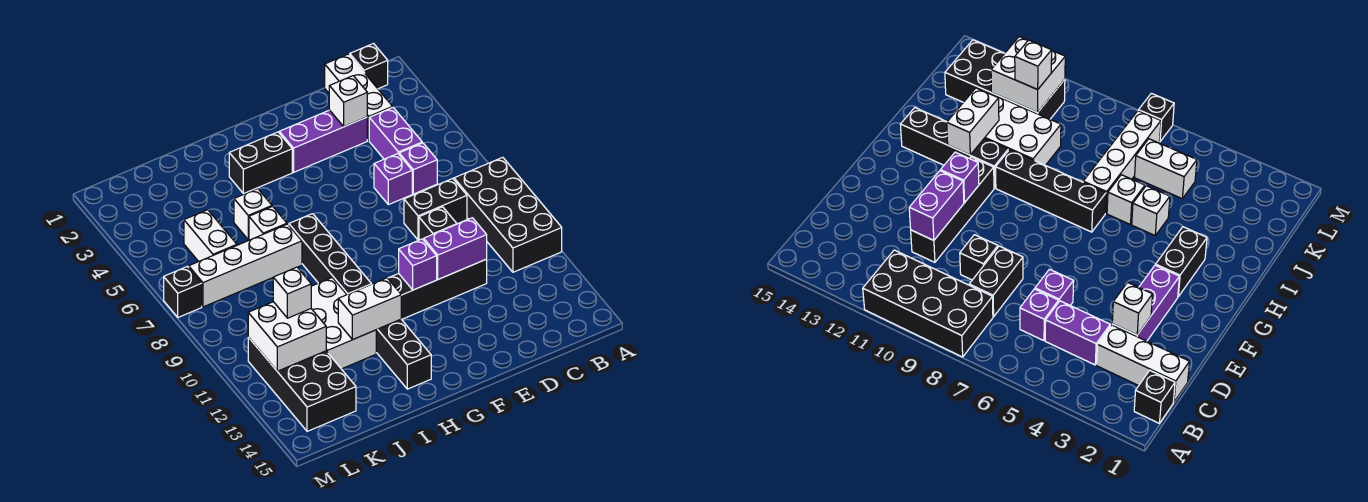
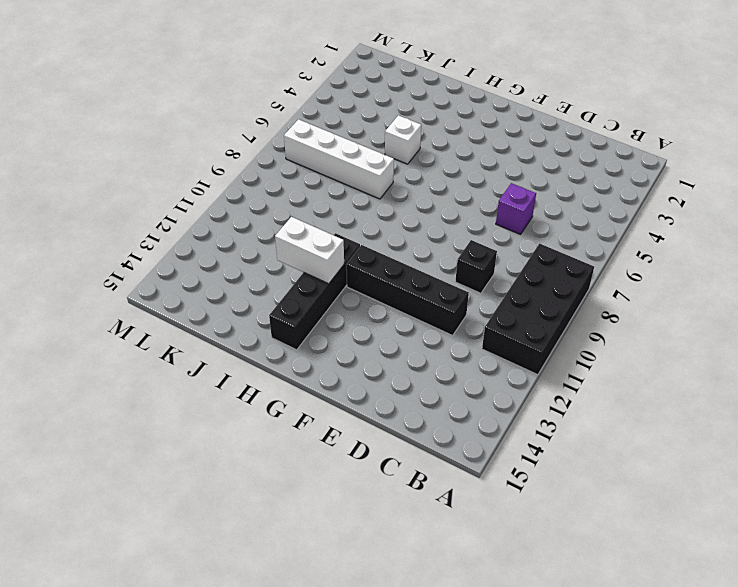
none -> black 1x1 brick [350,44,388,89]
none -> white 1x3 brick [325,54,393,140]
none -> purple 1x2 brick [369,108,422,159]

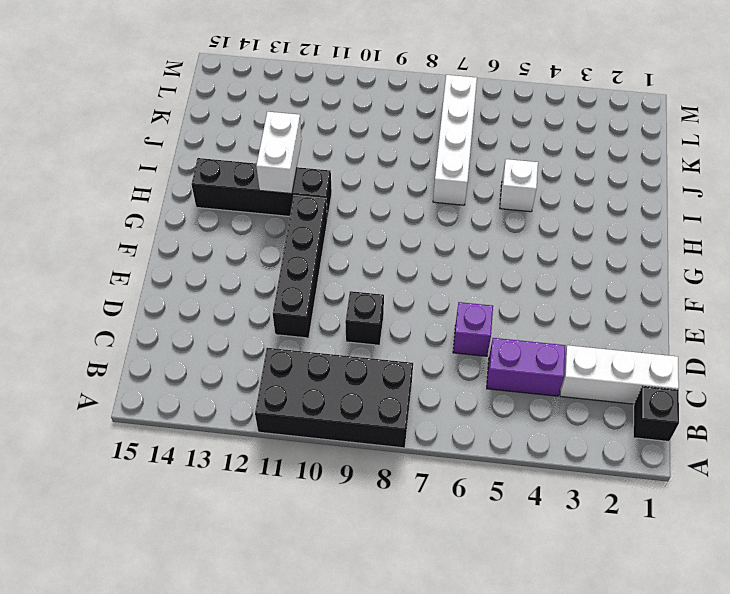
none -> purple 1x1 brick [399,143,437,194]
none -> black 1x2 brick [404,179,467,240]
none -> purple 1x3 brick [279,110,367,172]

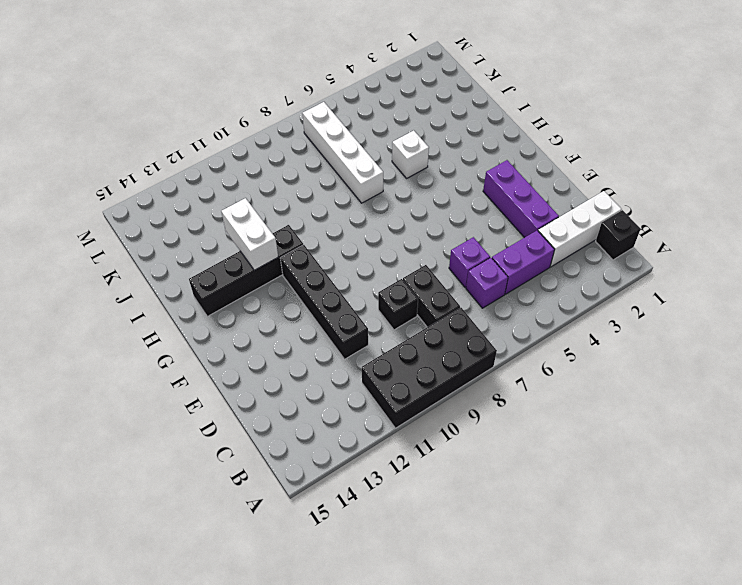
none -> black 1x2 brick [229,132,292,194]
none -> black 1x4 brick [289,214,371,294]
none -> white 1x1 brick [249,206,287,240]

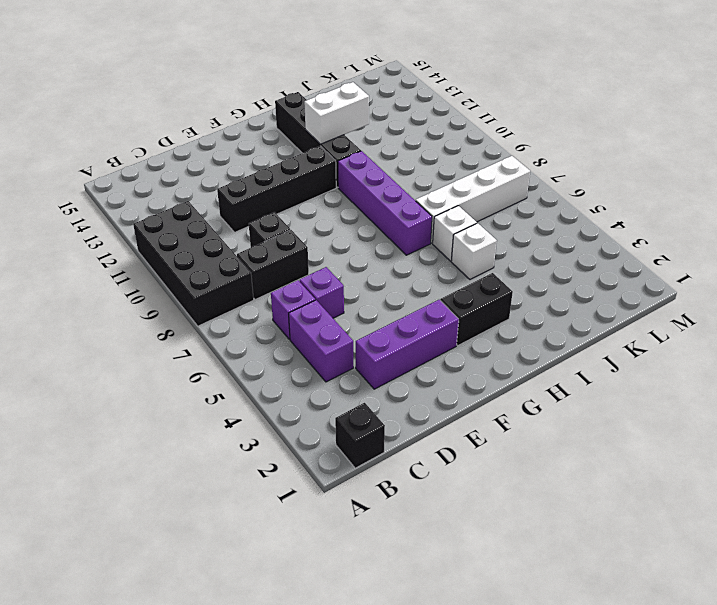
purple 1x4 brick [338,151,432,255] -> black 1x4 brick [289,214,371,294]
none -> white 1x3 brick [325,54,393,140]
none -> white 2x3 brick [311,278,376,369]
none -> white 1x2 brick [184,210,237,262]

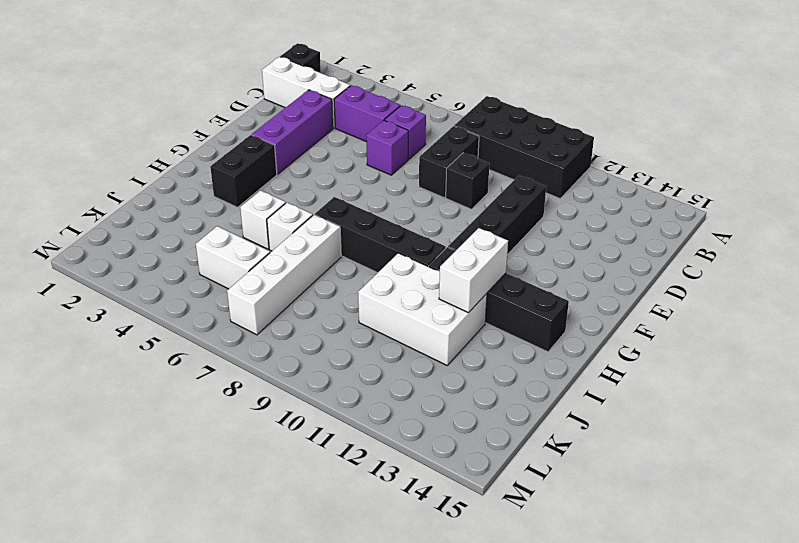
none -> black 2x4 brick [248,337,356,431]
none -> black 1x1 brick [164,266,202,317]
none -> white 1x1 brick [329,76,367,127]

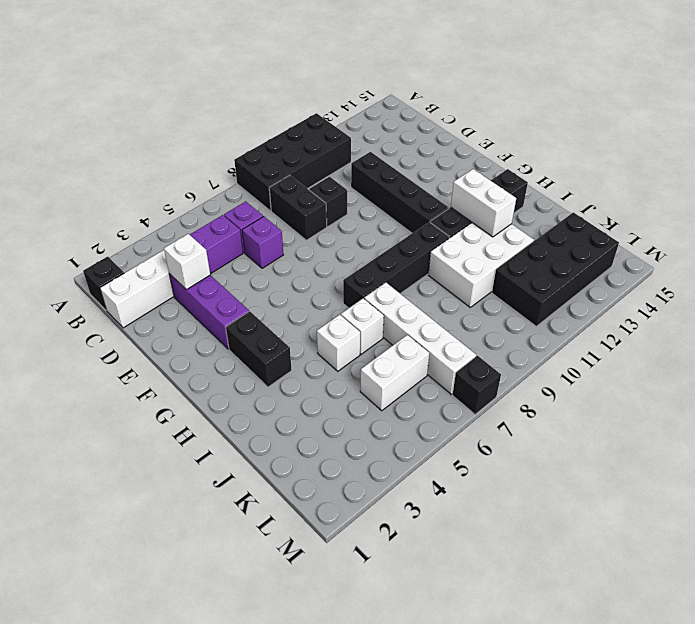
none -> purple 1x2 brick [424,218,487,279]
none -> purple 1x1 brick [399,239,437,290]
none -> white 2x2 brick [248,302,326,371]

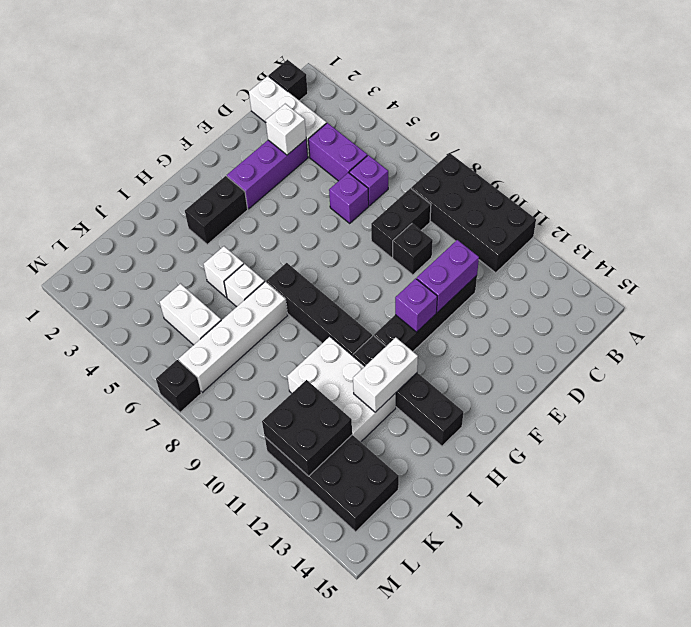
black 2x2 brick [262,380,352,476] -> white 2x2 brick [248,302,326,371]
none -> white 1x1 brick [273,267,311,318]

